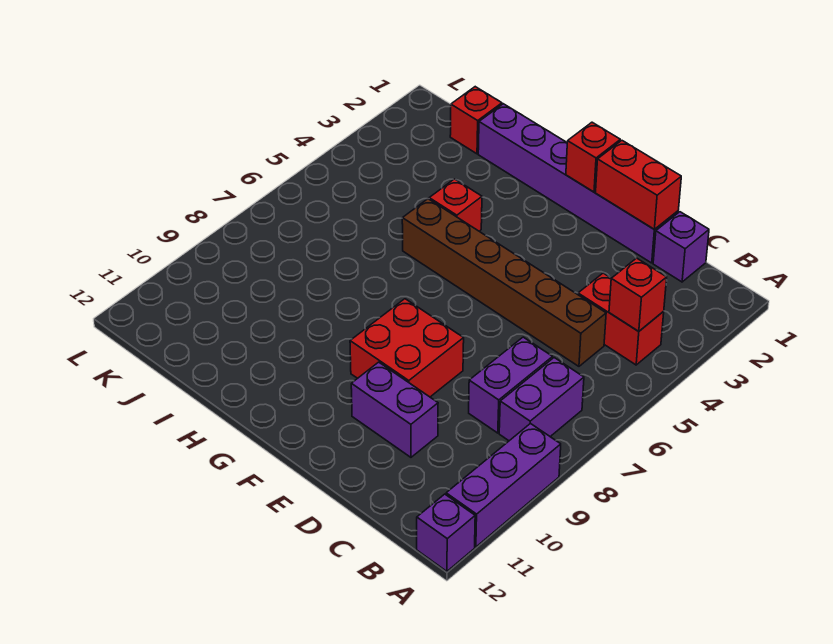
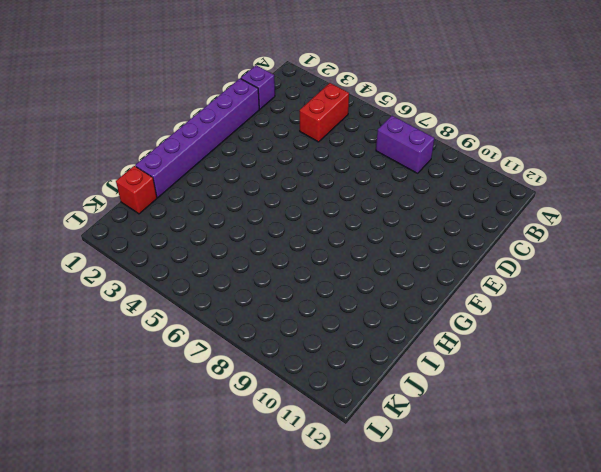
none -> purple 1x3 brick [446,423,561,547]
none -> purple 1x1 brick [417,494,475,571]
none -> brown 1x6 brick [402,199,606,366]

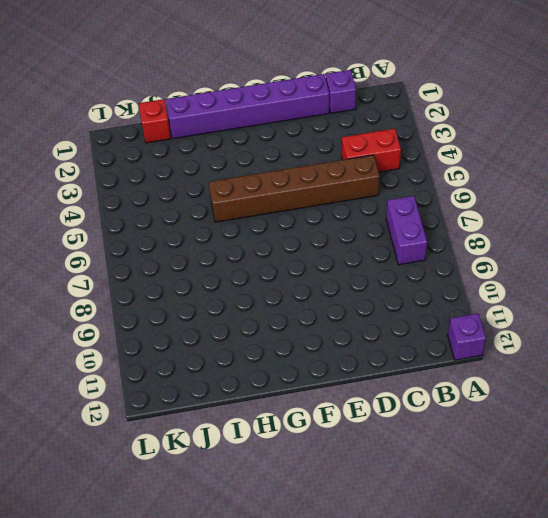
none -> purple 1x3 brick [446,423,561,547]
none -> purple 1x2 brick [469,337,553,433]
none -> purple 1x2 brick [351,362,438,457]

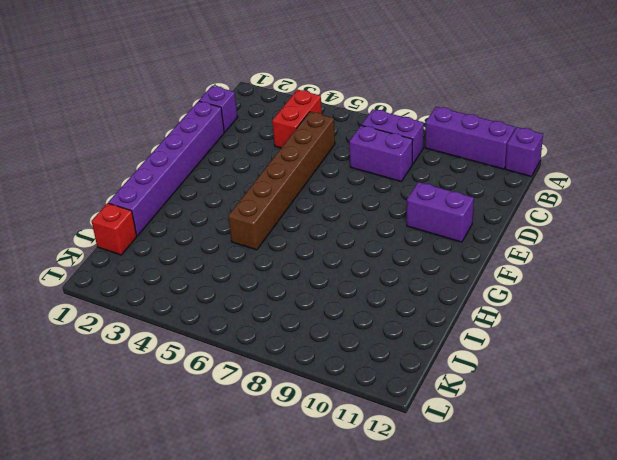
purple 1x2 brick [407,182,474,242] -> purple 1x2 brick turned to [351,362,438,457]
none -> red 2x2 brick [350,299,464,397]
none -> red 1x1 brick [429,179,482,231]
none -> red 1x1 brick [609,258,667,331]

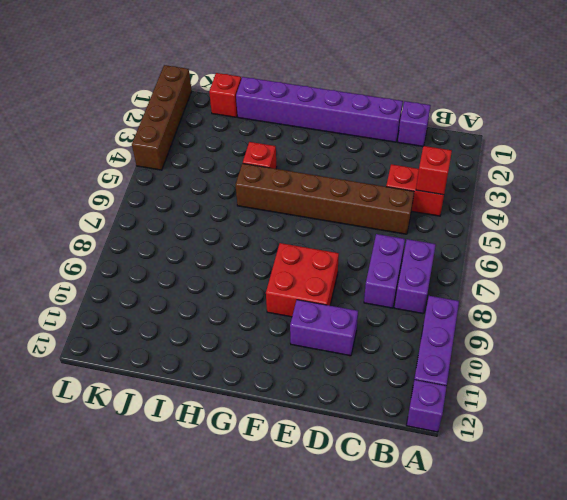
brown 1x4 brick [132,65,192,170] -> none
none -> red 1x2 brick [596,141,681,229]
none -> red 1x1 brick [566,122,620,192]

